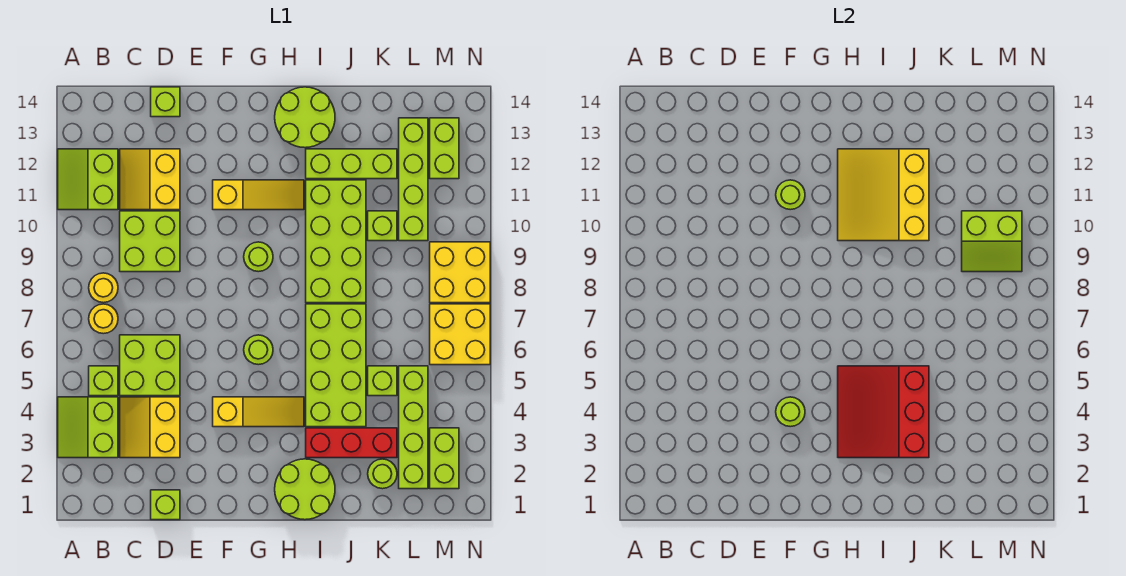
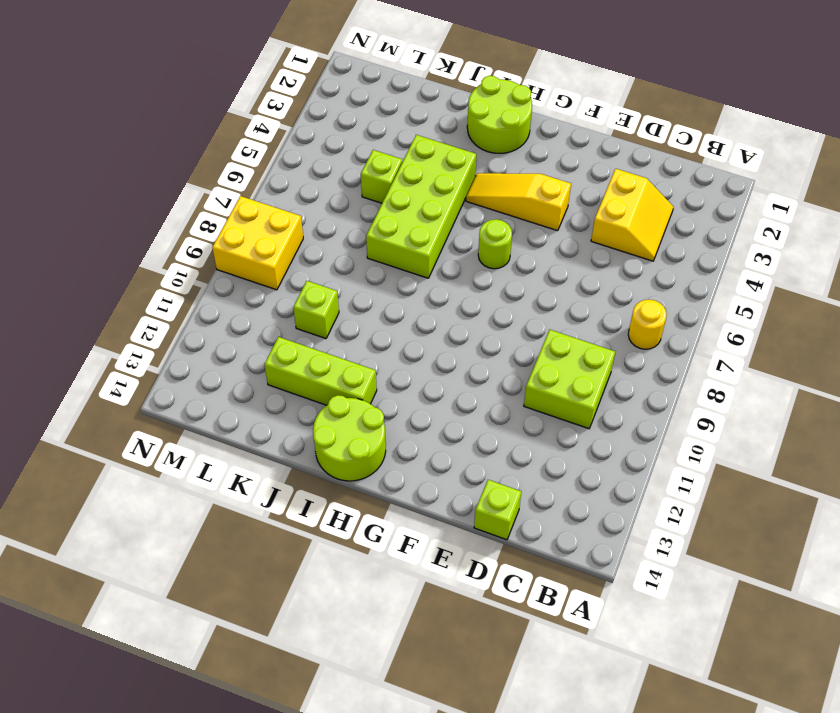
none -> lime 2x2 slope [58,397,118,458]
none -> lime 2x2 slope [58,149,118,210]
none -> lime 1x1 brick [89,366,118,396]
none -> yellow 1x1 round brick [89,273,118,303]

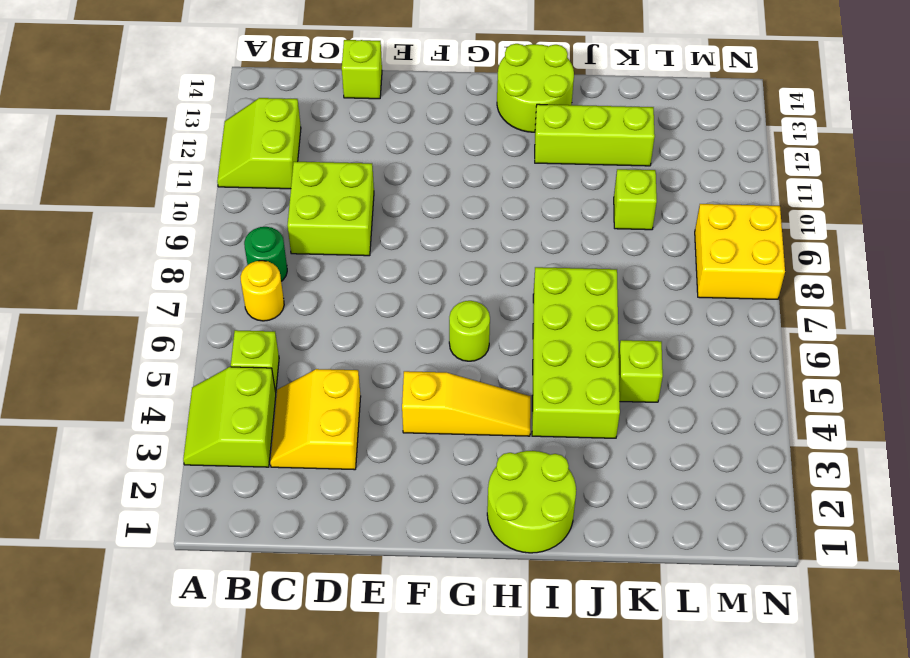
green 1x1 round brick [244,227,287,281] -> yellow 1x1 round brick [89,273,118,303]
none -> lime 2x2 brick [120,335,180,396]
none -> yellow 2x2 slope [120,149,180,210]
none -> lime 1x1 brick [151,490,180,520]
none -> yellow 1x3 slope [213,180,304,210]

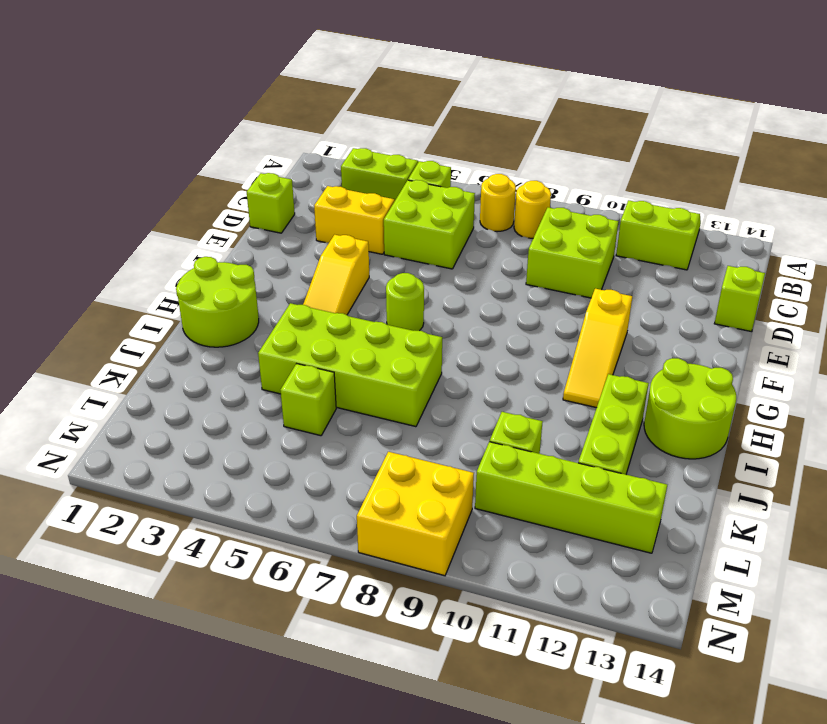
none -> yellow 2x2 slope [120,149,180,210]
none -> lime 1x1 round brick [244,242,273,272]
none -> red 1x3 brick [306,428,397,458]
none -> lime 2x4 brick [306,180,366,303]

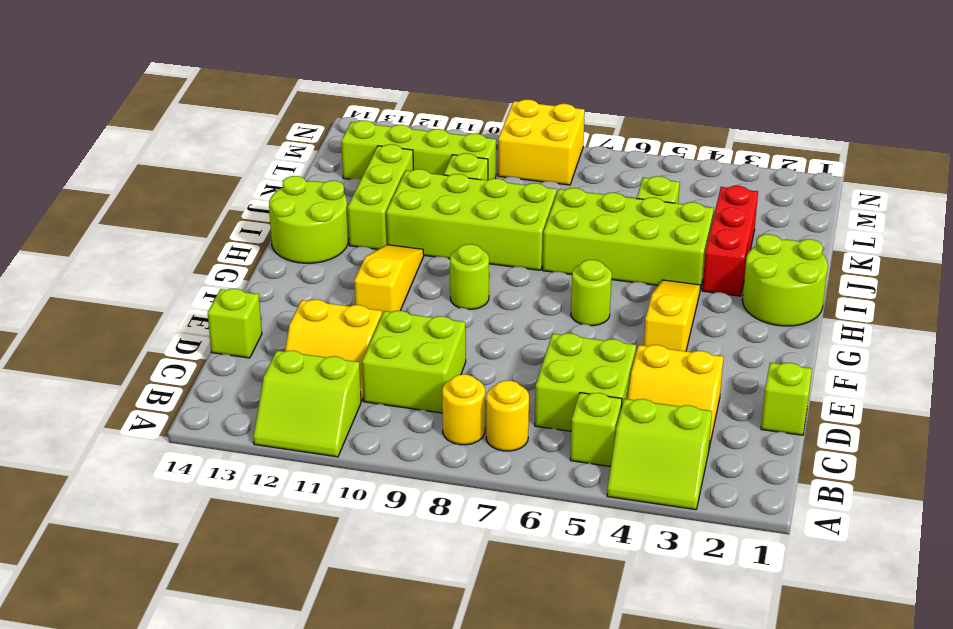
none -> lime 1x1 round brick [368,459,397,489]
none -> lime 1x4 brick [399,366,428,489]
none -> lime 1x2 brick [430,428,459,489]
none -> yellow 2x2 brick [430,304,490,365]

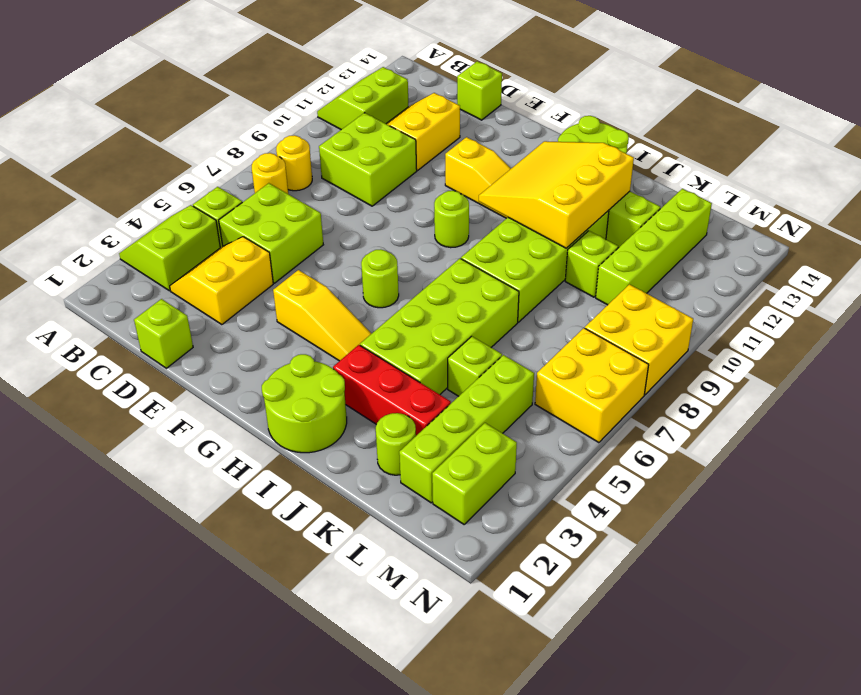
none -> lime 1x2 brick [430,118,459,179]
none -> lime 1x1 round brick [776,397,805,427]
none -> lime 1x1 round brick [776,180,805,210]
none -> red 3x3 slope [838,366,929,458]

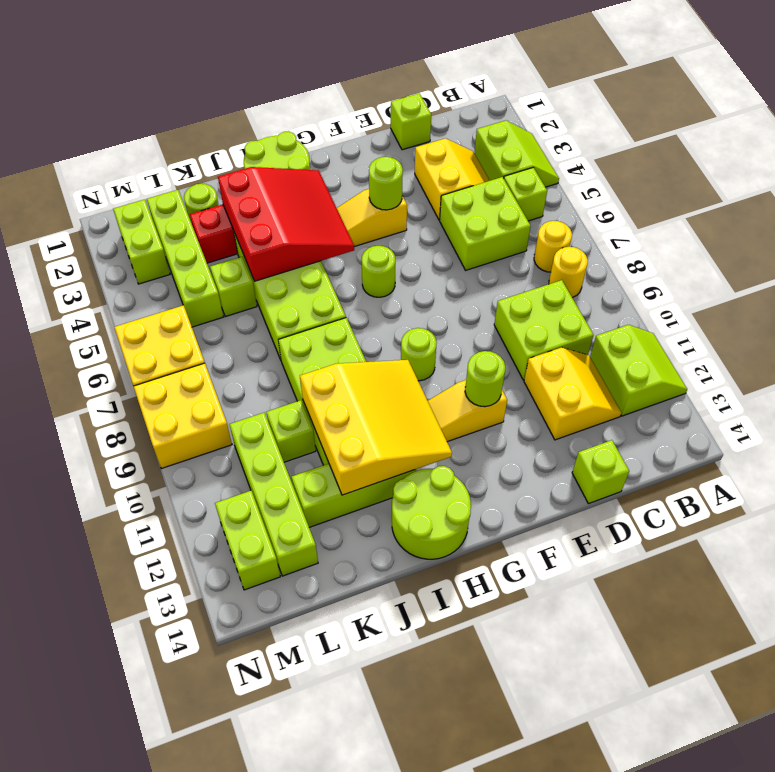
none -> lime 2x2 slope [962,211,1022,272]

